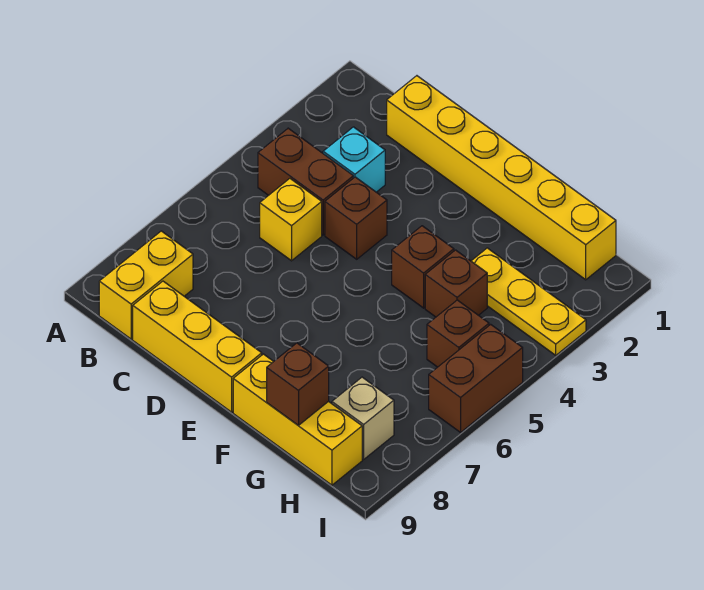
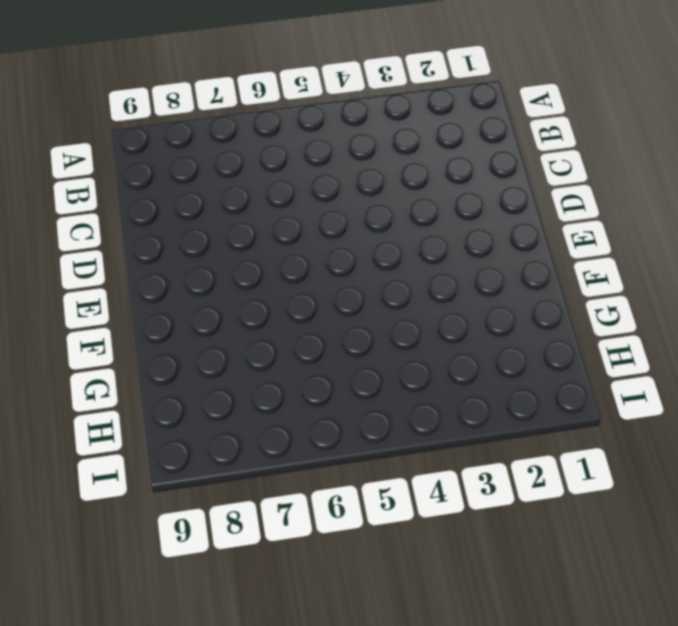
none -> brown 1x2 brick [258,128,353,235]
none -> yellow 1x2 brick [99,231,193,339]
none -> yellow 1x6 brick [387,76,616,280]

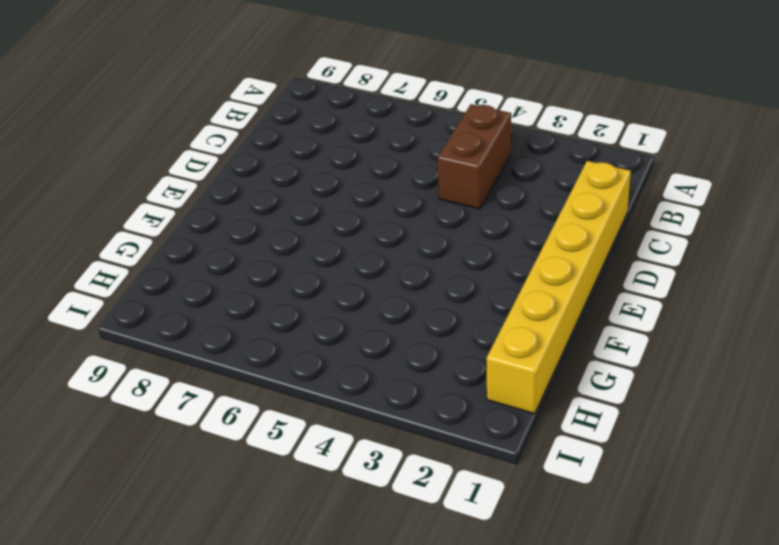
none -> yellow 1x2 brick [99,231,193,339]
none -> cyan 1x1 brick [323,127,385,192]
none -> yellow 1x1 brick [260,179,322,261]

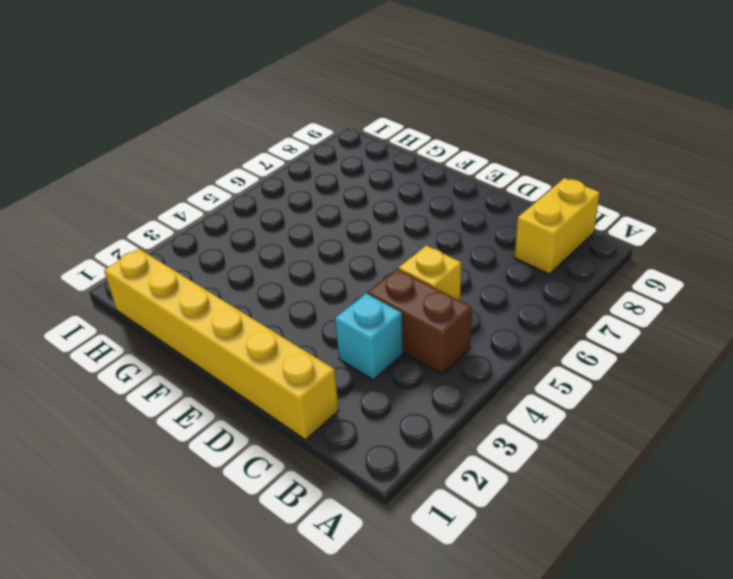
none -> yellow 1x3 brick [133,281,262,412]
none -> brown 1x1 brick [325,177,387,259]
none -> brown 1x1 brick [392,226,454,308]

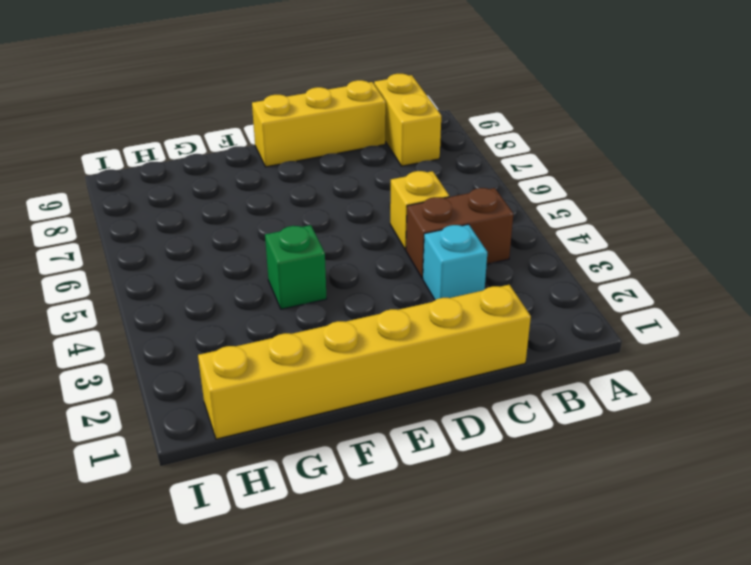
green 1x1 brick [265,225,327,309] -> brown 1x1 brick [392,226,454,308]
none -> brown 1x1 brick [325,177,387,259]
none -> yellow 1x3 brick [233,354,362,485]
none -> yellow 1x3 plate [471,248,586,355]

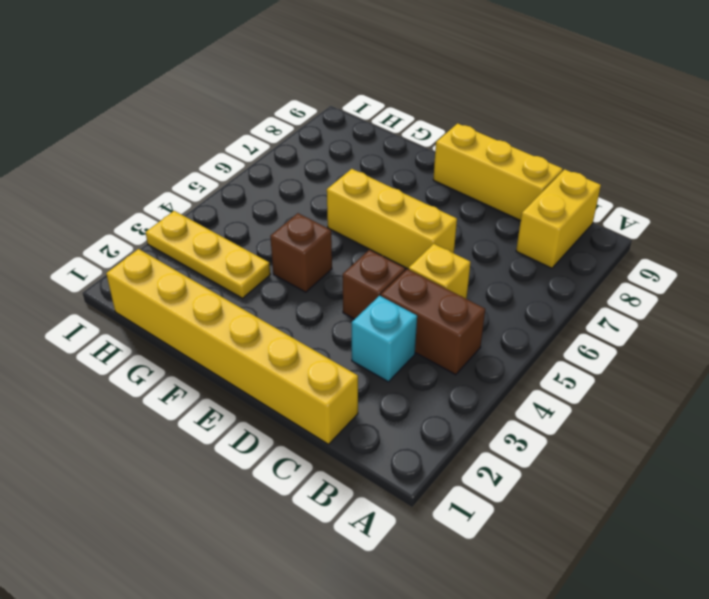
yellow 1x3 brick [327,169,457,269] -> yellow 1x3 brick moved to [233,354,362,485]
none -> brown 1x1 brick [425,250,487,317]
none -> brown 1x1 brick [427,300,489,367]
none -> tan 1x1 brick [332,377,394,459]

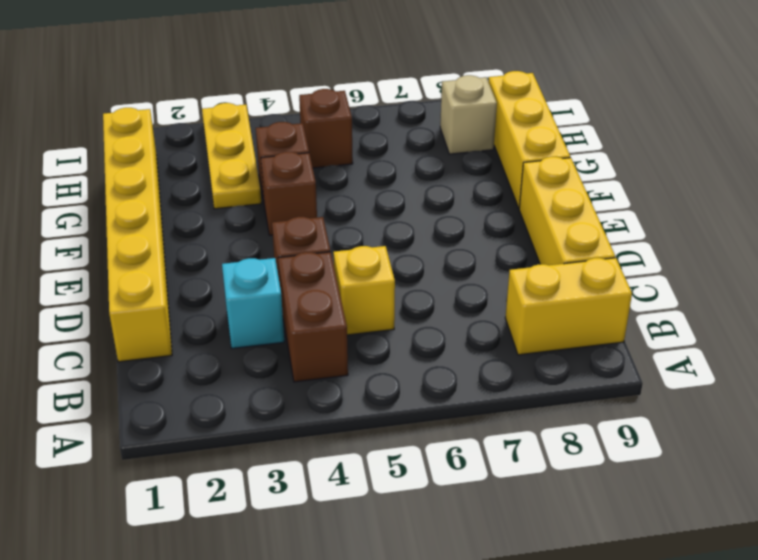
none -> brown 1x2 brick [429,324,523,432]
none -> brown 1x1 brick [267,343,329,425]

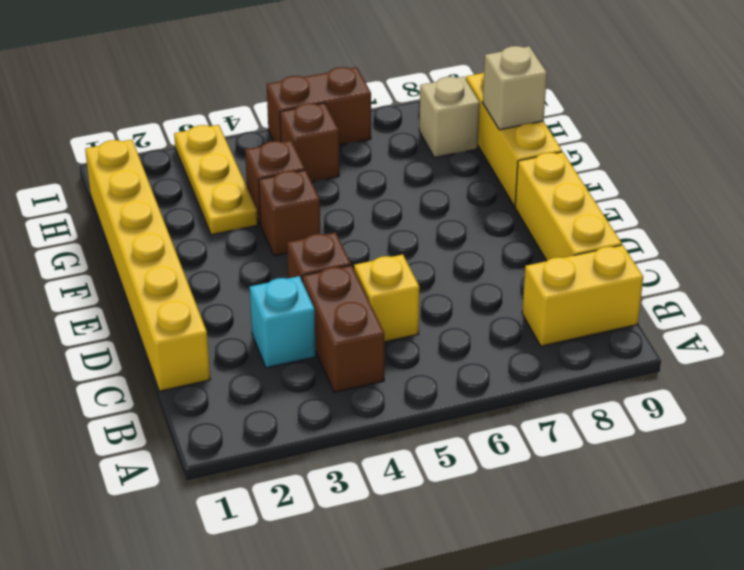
tan 1x1 brick [483,46,547,130] -> brown 1x1 brick [267,343,329,425]

